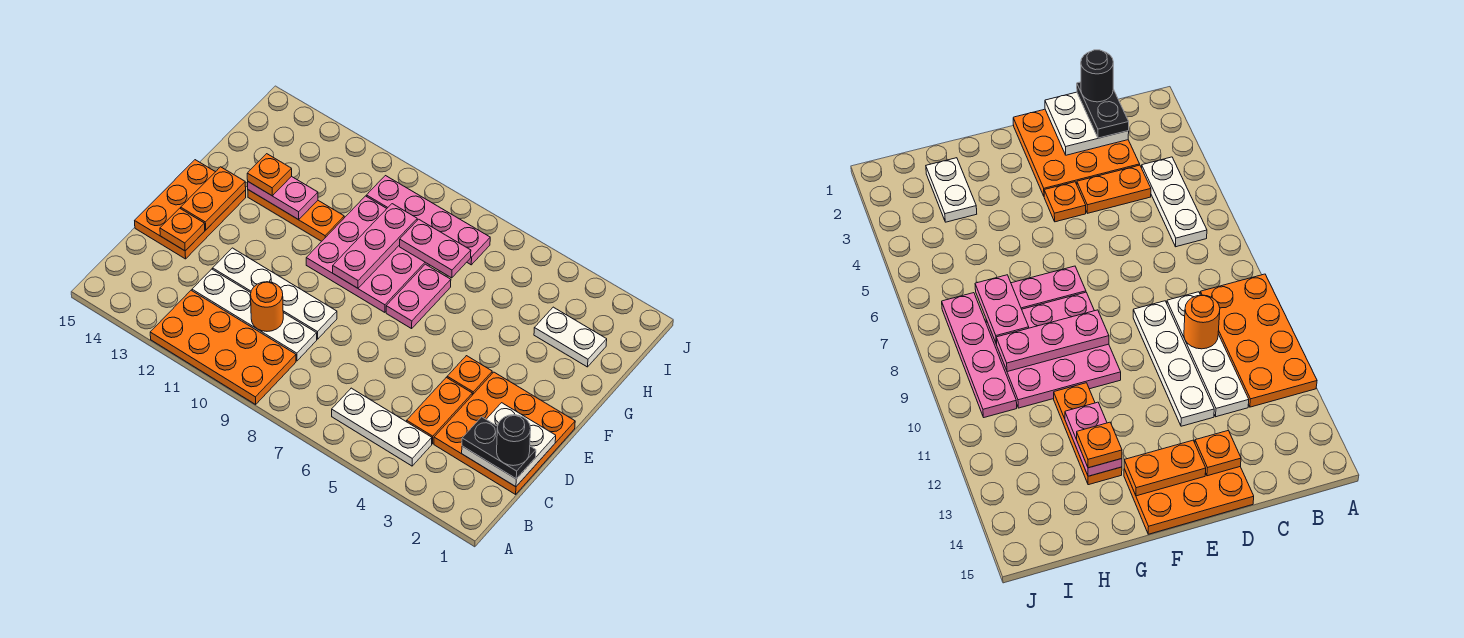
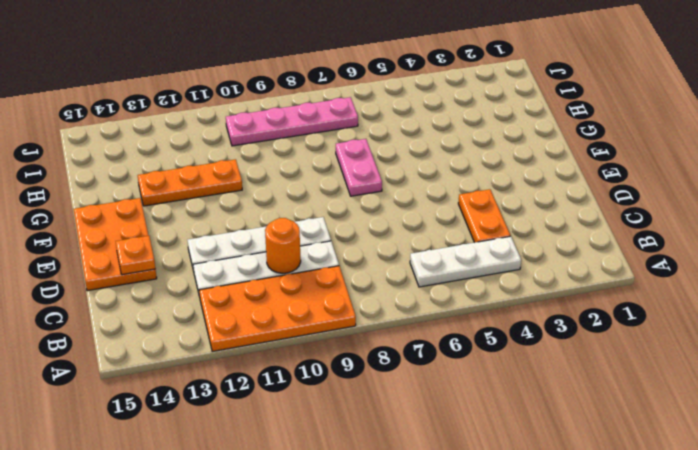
none -> orange 3x3 plate [434,372,575,494]
none -> orange 1x1 plate [447,356,492,395]
none -> pink 3x3 plate [306,196,429,312]

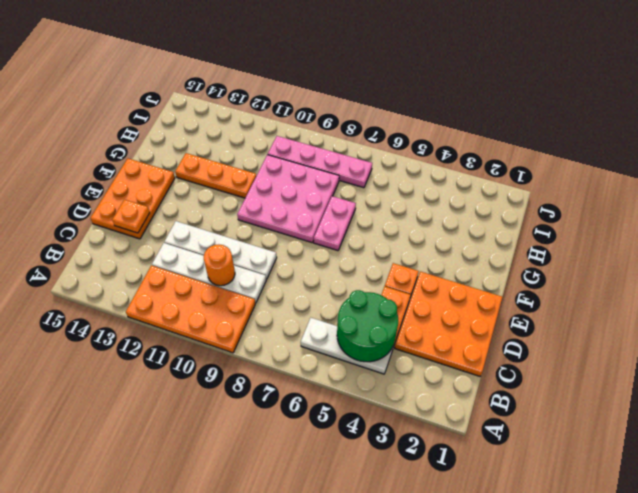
green 2x2 round brick [337,290,398,362] -> none
none -> white 1x2 plate [534,307,607,367]
none -> white 2x2 plate [462,403,556,487]
none -> orange 1x2 plate [181,167,246,230]

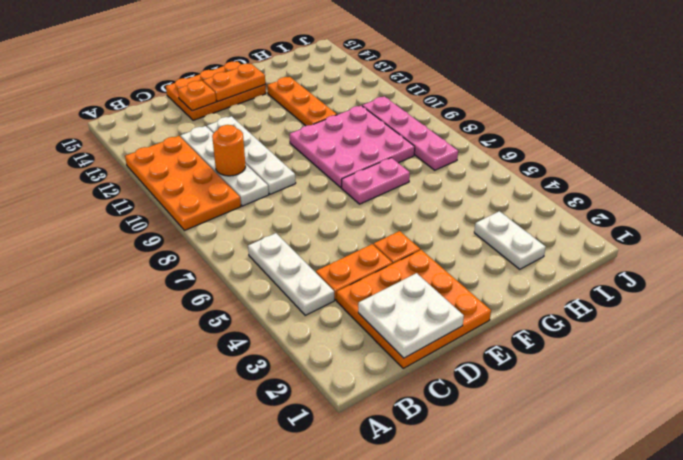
none -> pink 1x3 plate [333,204,417,288]
none -> pink 1x2 plate [248,176,318,220]
none -> pink 1x2 plate [400,219,471,278]

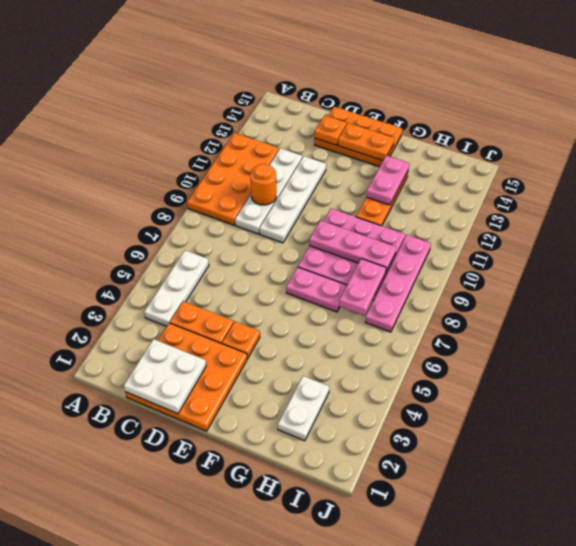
none -> black 1x2 plate [462,417,536,479]
none -> orange 1x1 plate [247,154,292,196]
none -> black 1x1 round brick [497,415,531,466]

